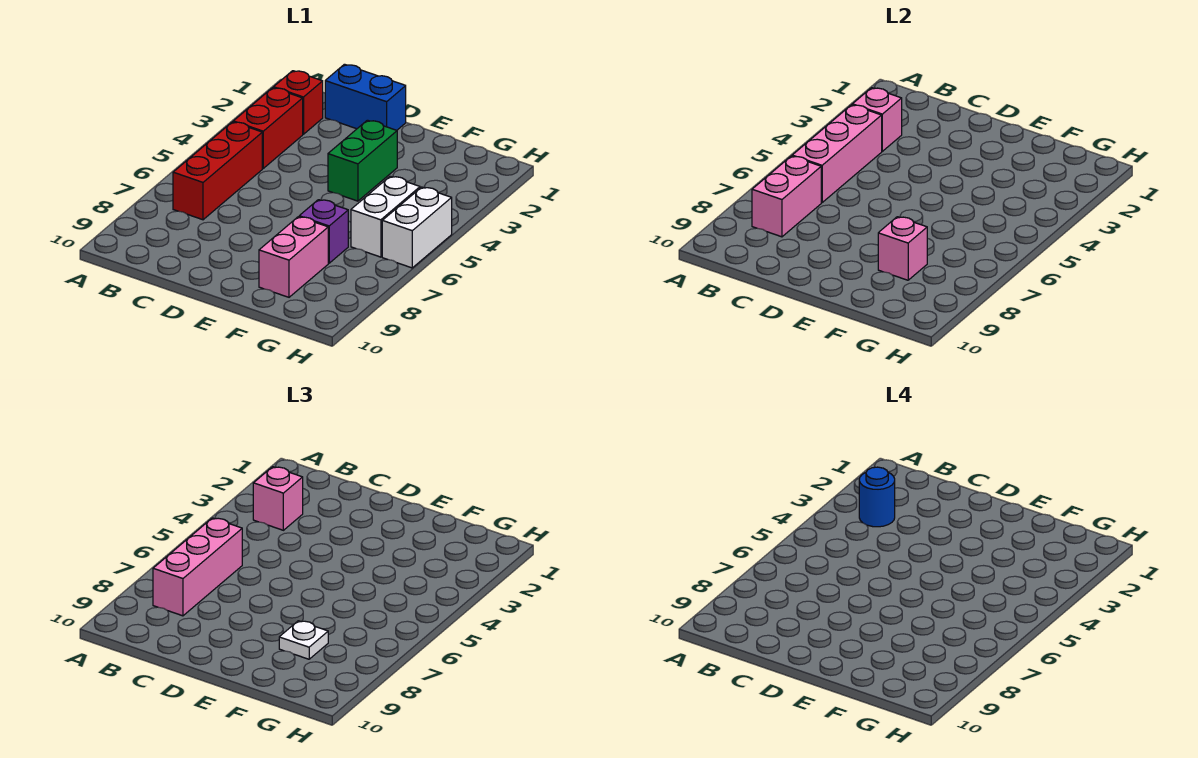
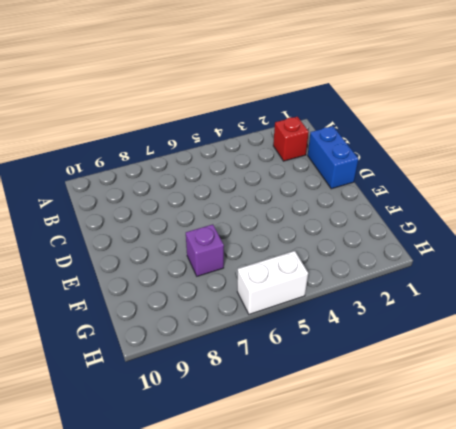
none -> red 1x2 brick [233,88,303,168]
none -> red 1x3 brick [173,122,262,220]
none -> green 1x2 brick [328,120,397,201]

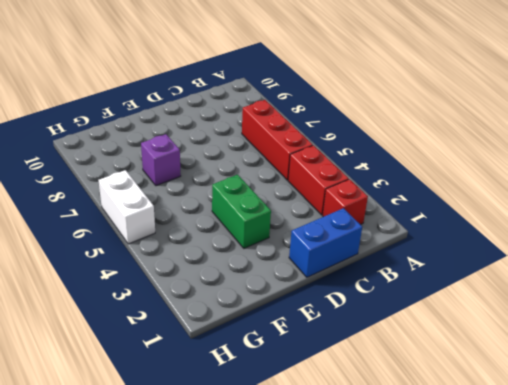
none -> pink 1x2 brick [259,217,328,297]
none -> white 1x2 brick [351,176,420,257]
none -> pink 1x1 brick [852,88,902,151]

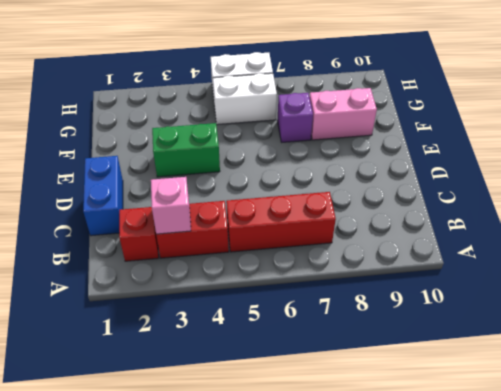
none -> pink 1x3 brick [792,105,882,203]
none -> pink 1x2 brick [752,156,821,237]
none -> pink 1x1 brick [878,217,927,280]

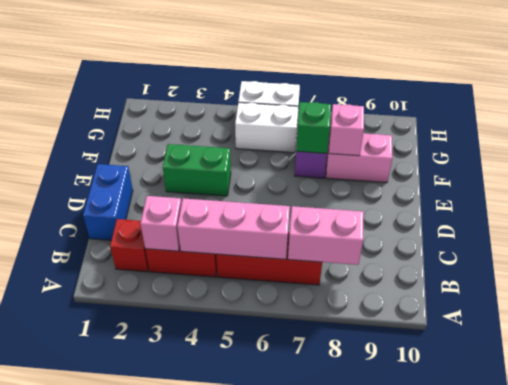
green 1x1 brick [296,102,331,153] -> none
none -> pink 1x1 brick [253,467,303,530]
none -> pink 1x3 brick [153,518,242,616]
none -> white 1x1 plate [279,621,328,659]

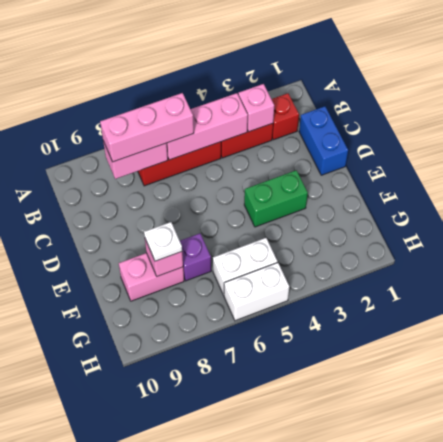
none -> pink 1x1 brick [253,467,303,530]
none -> blue 1x1 round brick [859,467,895,527]

